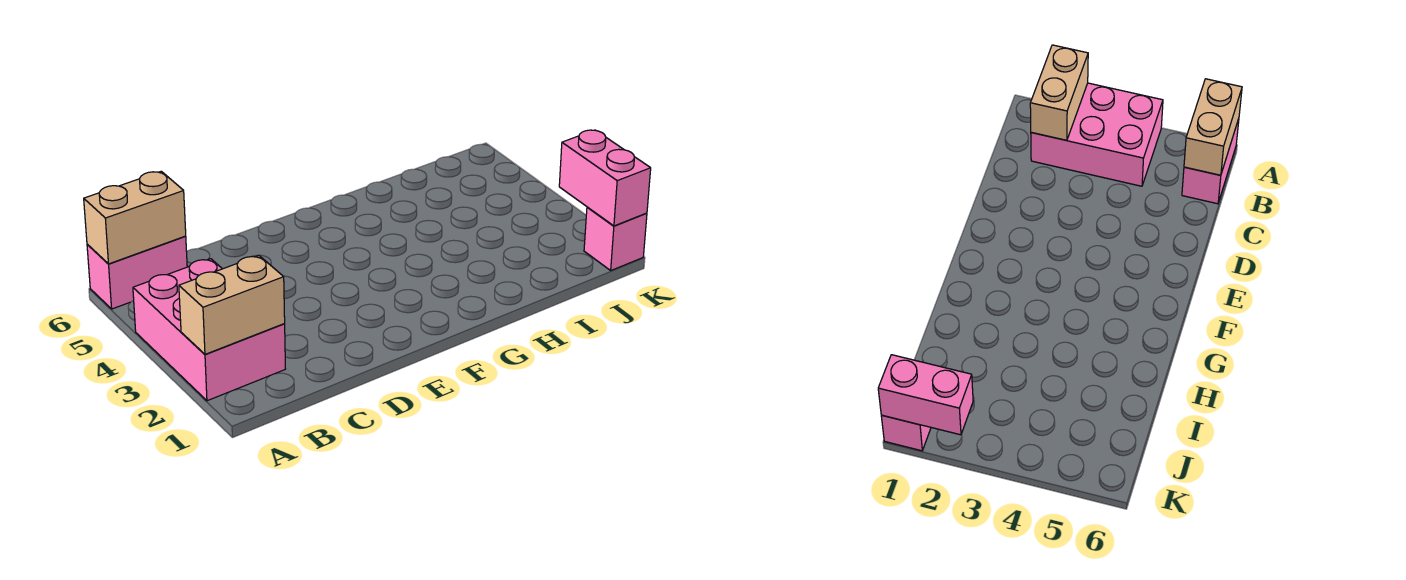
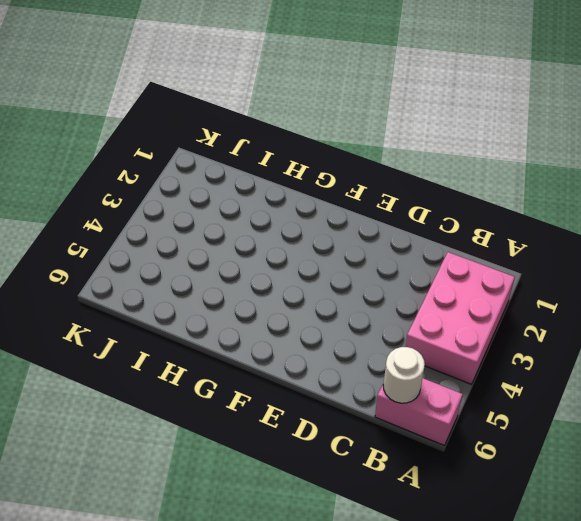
white 1x1 round brick [383,347,425,403] -> tan 1x2 brick [84,171,186,264]
none -> pink 1x1 brick [584,207,647,270]
none -> tan 1x2 brick [179,255,285,354]

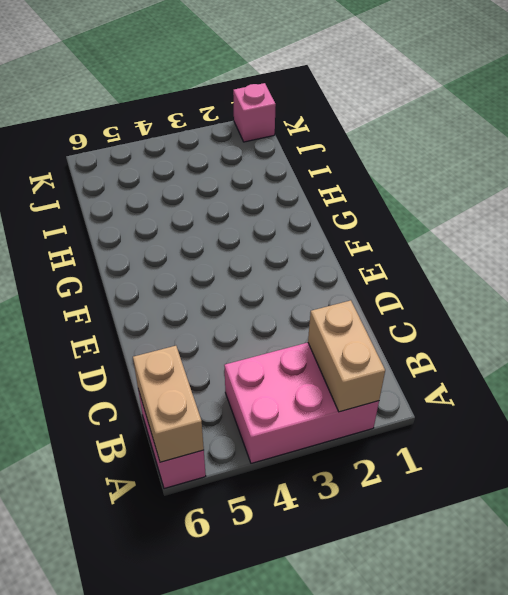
none -> pink 1x2 brick [559,130,651,226]

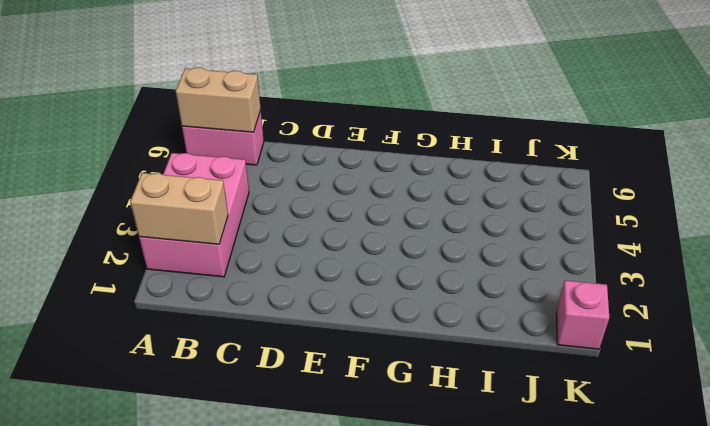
none -> pink 1x2 brick [559,130,651,226]

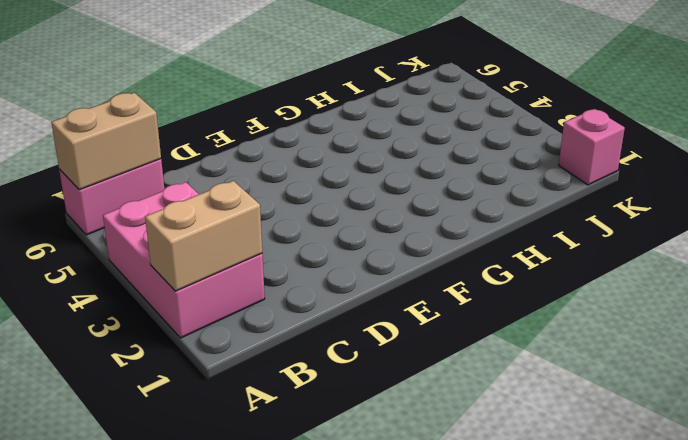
none -> pink 1x2 brick [559,130,651,226]

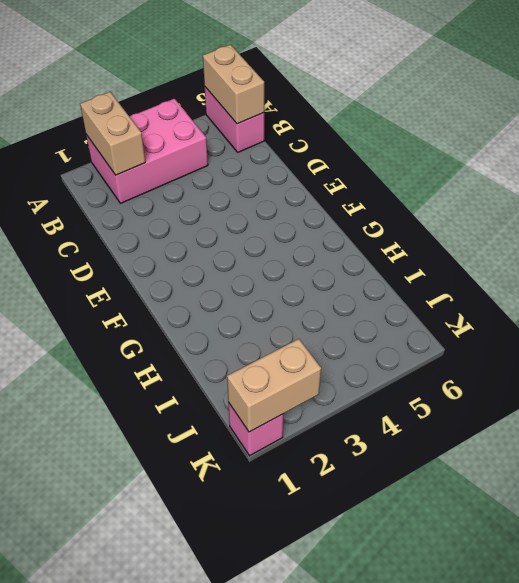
tan 1x2 brick [227,339,321,432] -> pink 1x2 brick [559,130,651,226]

